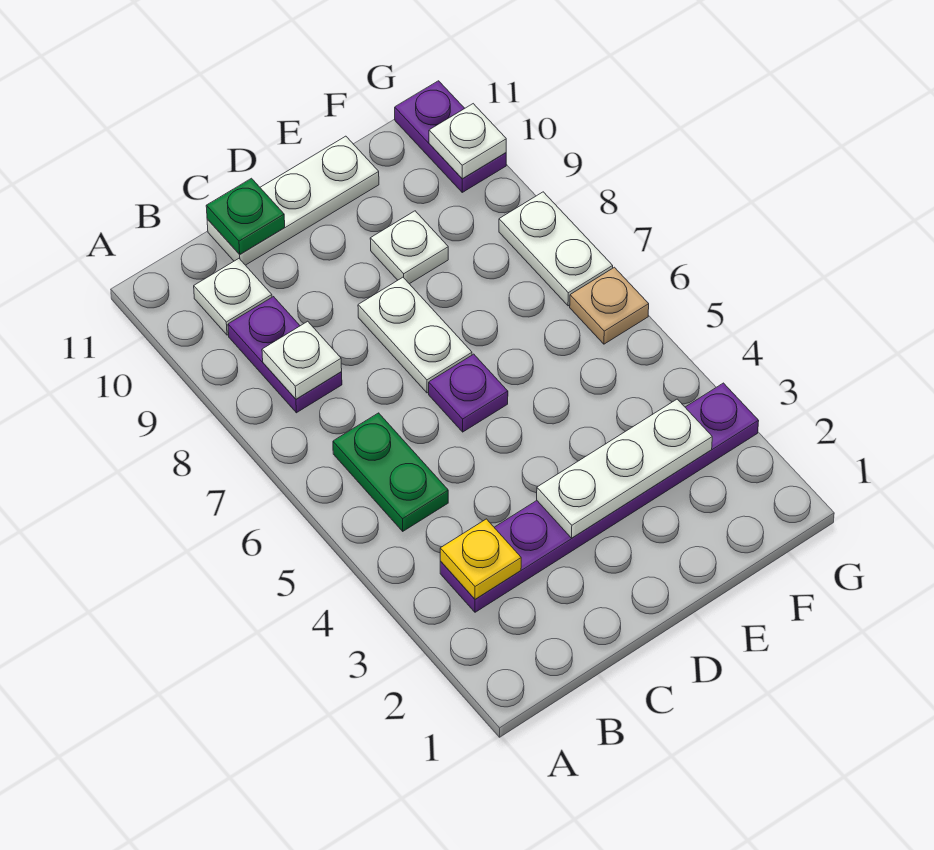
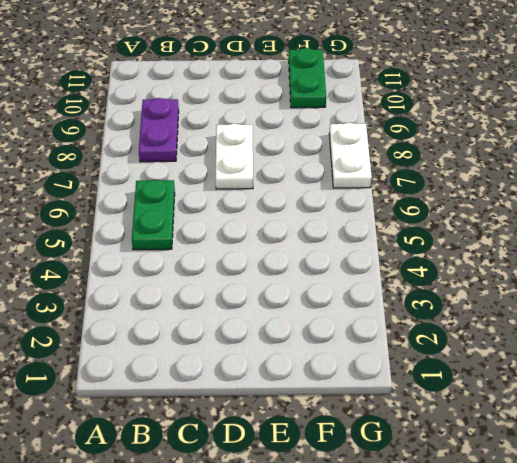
green 1x2 plate [289,48,326,108] -> none
none -> purple 1x6 plate [440,383,759,612]
none -> white 1x1 plate [194,259,272,335]
none -> white 1x3 plate [207,136,379,265]

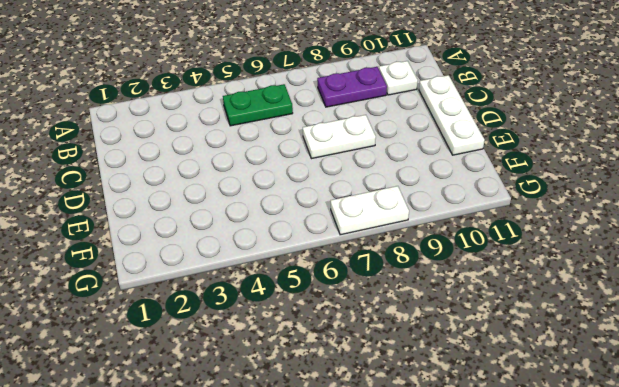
none -> purple 1x6 plate [440,383,759,612]
none -> purple 1x1 plate [429,354,508,432]
none -> white 1x1 plate [370,211,448,284]

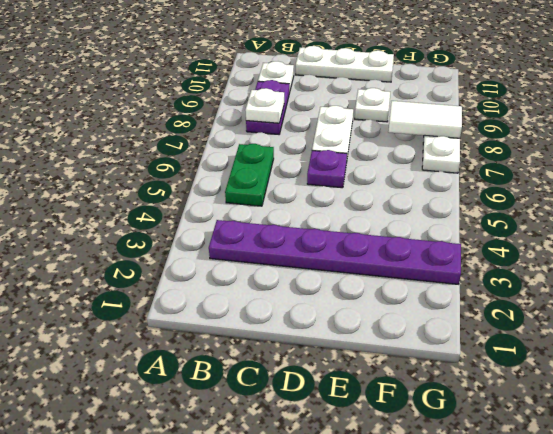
white 1x2 tile [388,101,462,138] -> none
none -> tan 1x1 plate [570,267,649,344]
none -> purple 1x2 plate [395,81,506,192]
none -> yellow 1x1 plate [440,519,521,599]

